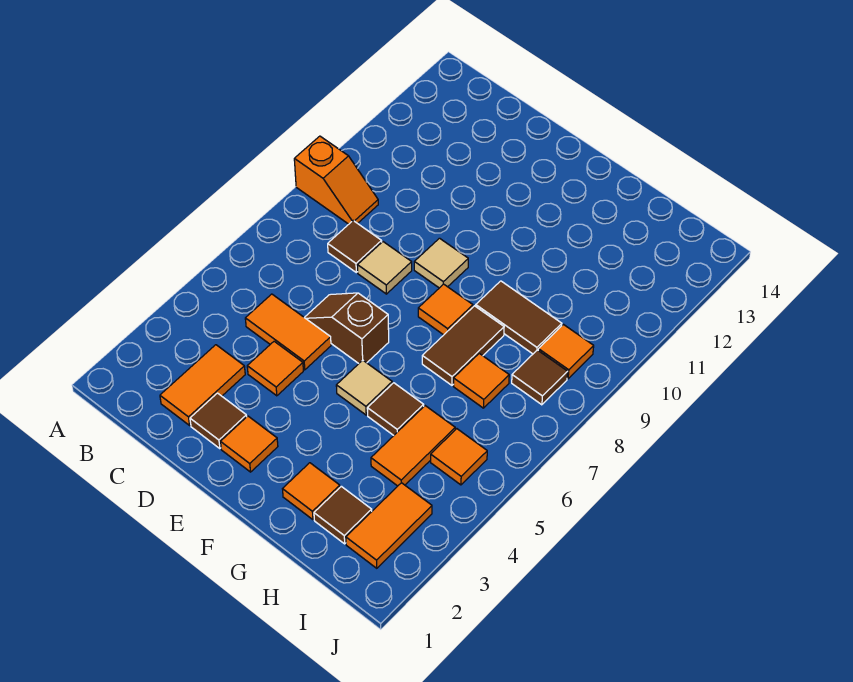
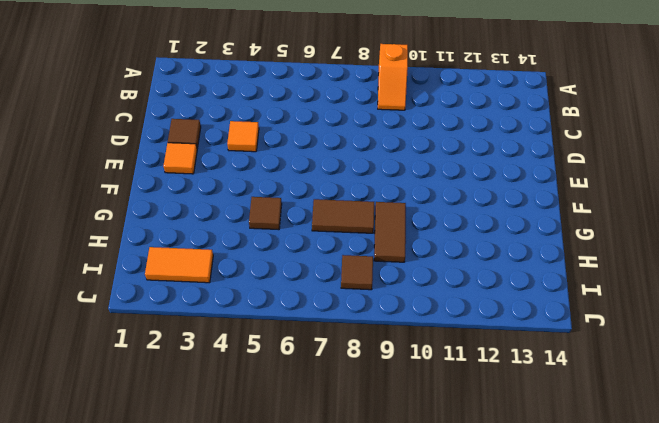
none -> orange 1x2 tile [160,345,245,425]
none -> orange 1x2 tile [245,294,331,370]
none -> brown 1x1 tile [328,221,382,272]

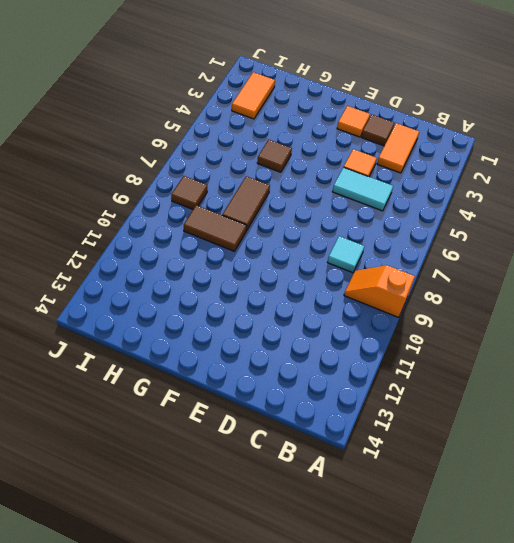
cyan 1x2 tile [333,167,393,211] -> orange 1x2 tile [245,294,331,370]
cyan 1x1 tile [327,236,364,273] -> brown 1x1 tile [328,221,382,272]
none -> brown 1x2 slope [304,293,389,363]
none -> tan 1x1 tile [358,242,412,294]
none -> tan 1x1 tile [414,238,468,288]

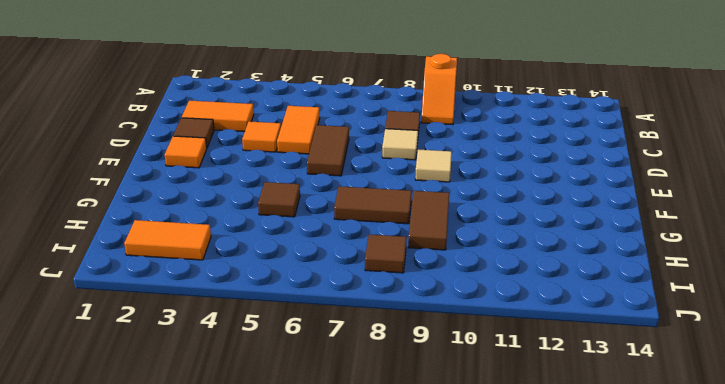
brown 1x2 tile [307,125,349,176] -> brown 1x2 slope [304,293,389,363]
none -> tan 1x1 tile [336,360,392,415]
none -> orange 1x1 tile [418,284,473,335]
none -> orange 1x1 tile [283,463,340,520]

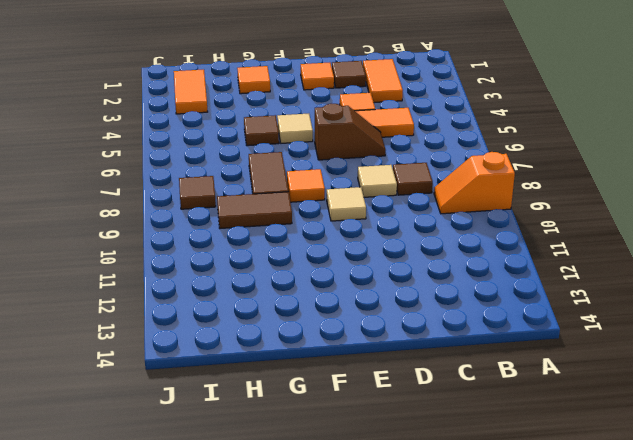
none -> brown 1x1 tile [314,486,372,544]
none -> orange 1x2 tile [371,406,455,486]
none -> orange 1x1 tile [453,353,509,408]

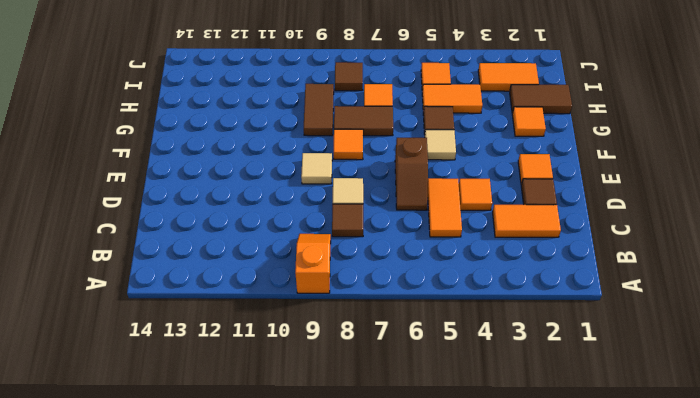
brown 1x2 tile [510,85,572,114] -> brown 1x1 tile [314,486,372,544]
none -> orange 1x1 tile [538,325,594,379]

